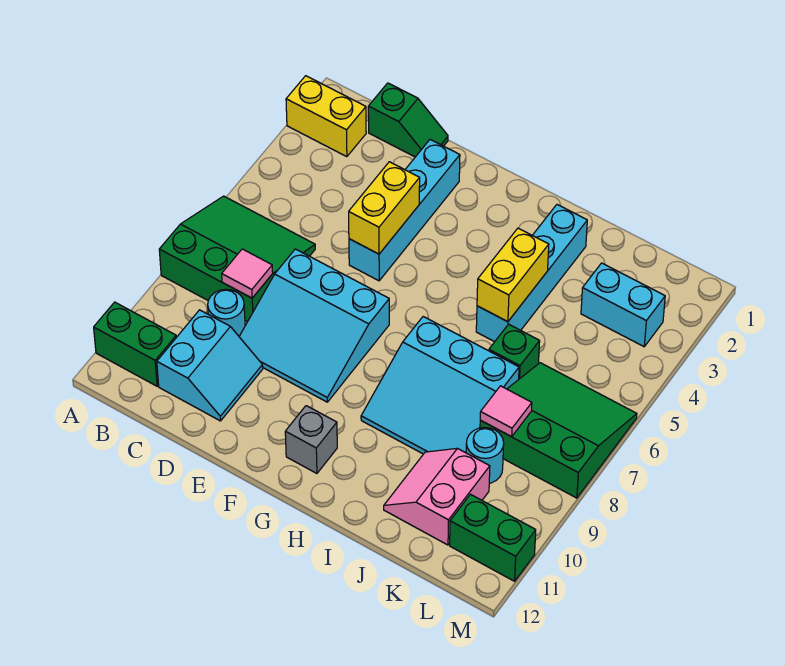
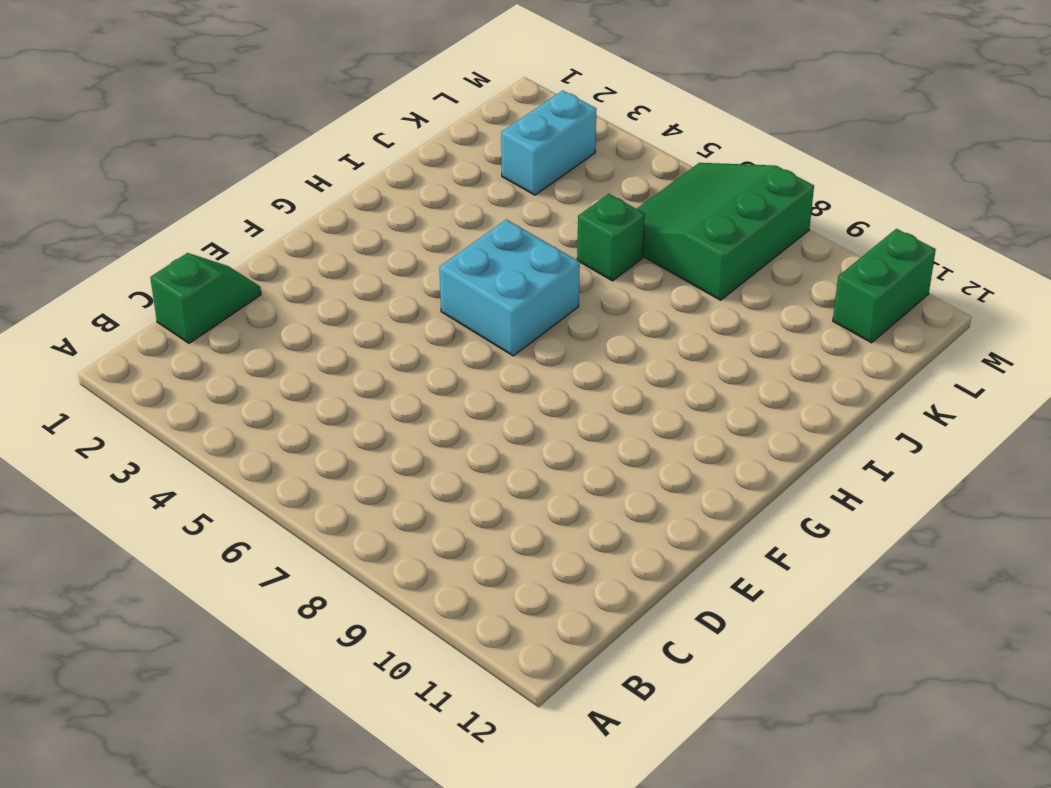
cyan 2x2 brick [440,219,580,356] -> none
none -> yellow 1x2 brick [286,76,366,157]
none -> green 3x3 slope [159,196,315,322]
none -> green 1x2 brick [94,302,176,386]

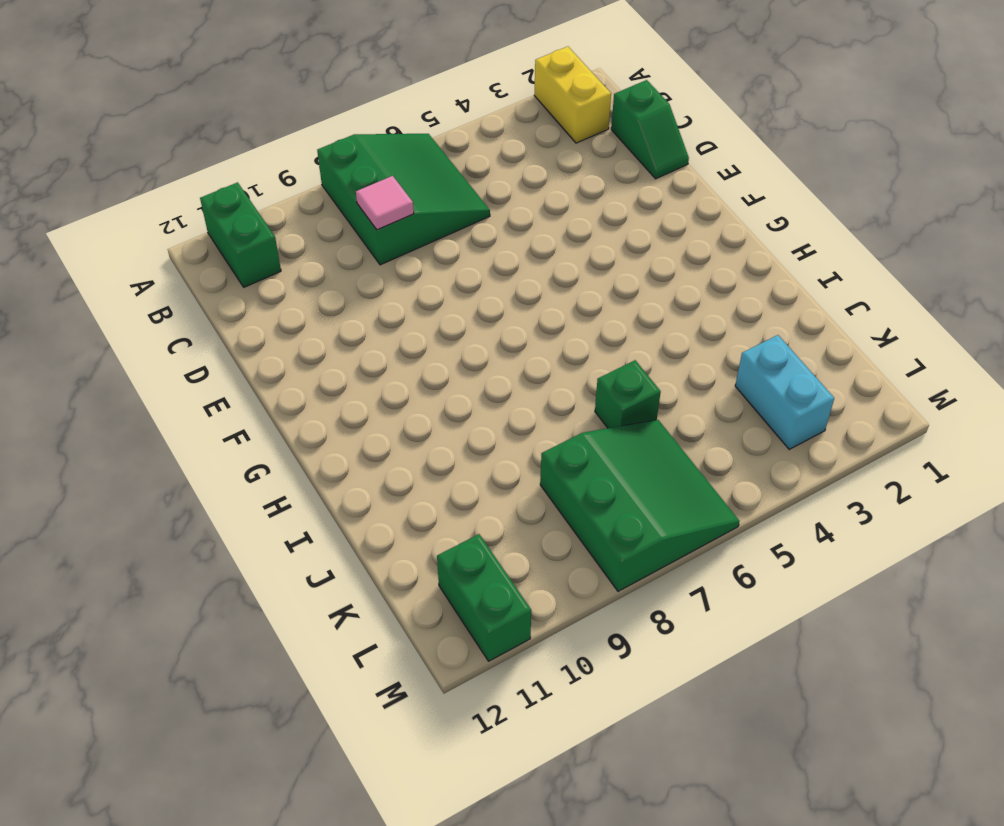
none -> cyan 1x1 round brick [208,289,245,336]
none -> cyan 2x2 slope [157,310,263,421]
none -> cyan 3x3 slope [239,249,389,402]

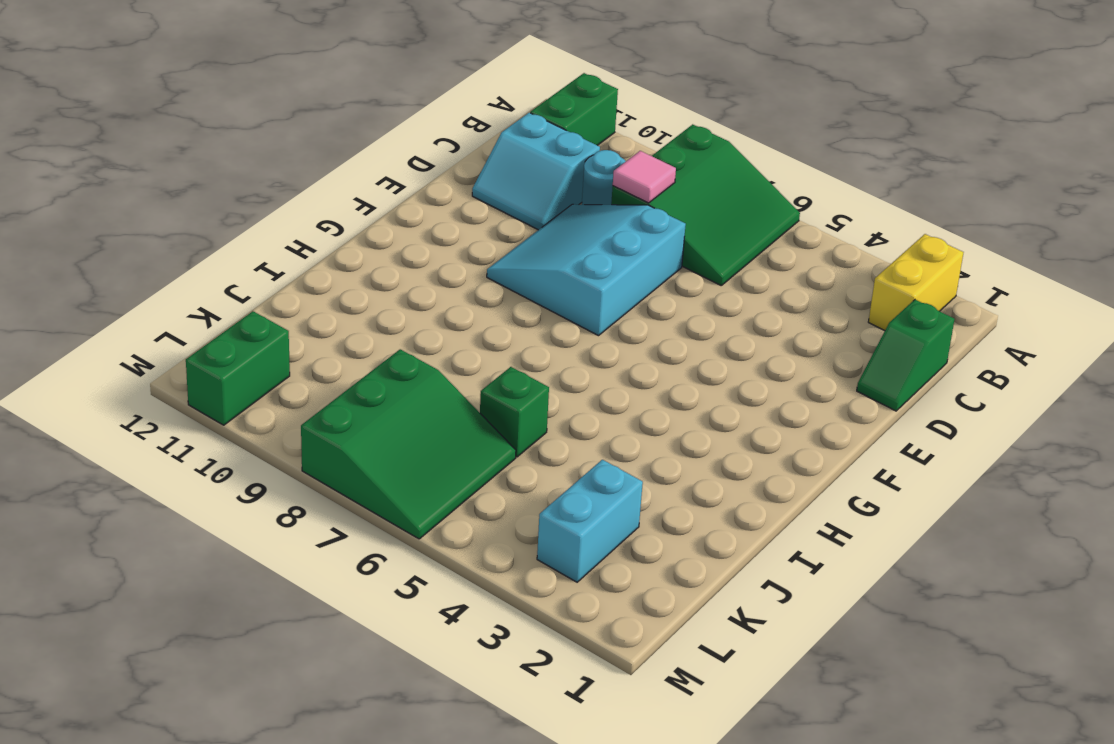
none -> cyan 1x4 brick [349,140,460,281]
none -> grey 1x1 brick [285,406,337,473]
none -> cyan 3x3 slope [361,317,519,454]

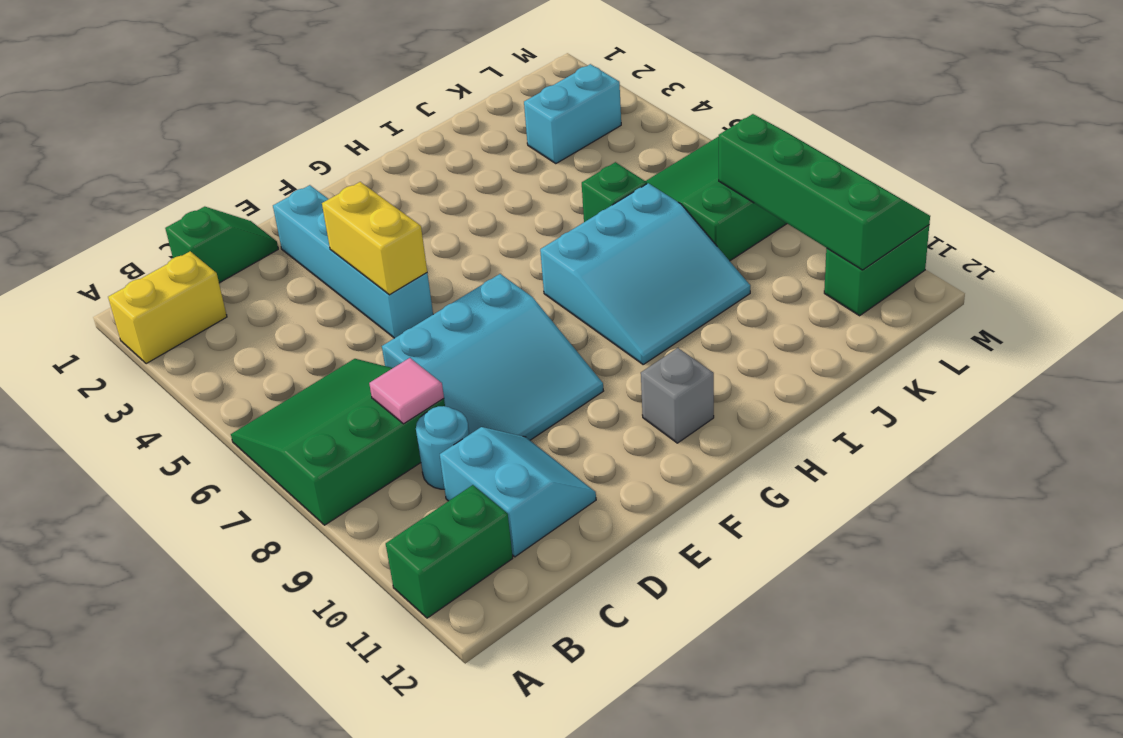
green 2x4 slope [719,114,930,270] -> none
none -> cyan 1x4 brick [476,205,587,342]
none -> pink 2x2 slope [384,448,490,545]
none -> cyan 1x1 round brick [466,428,504,483]

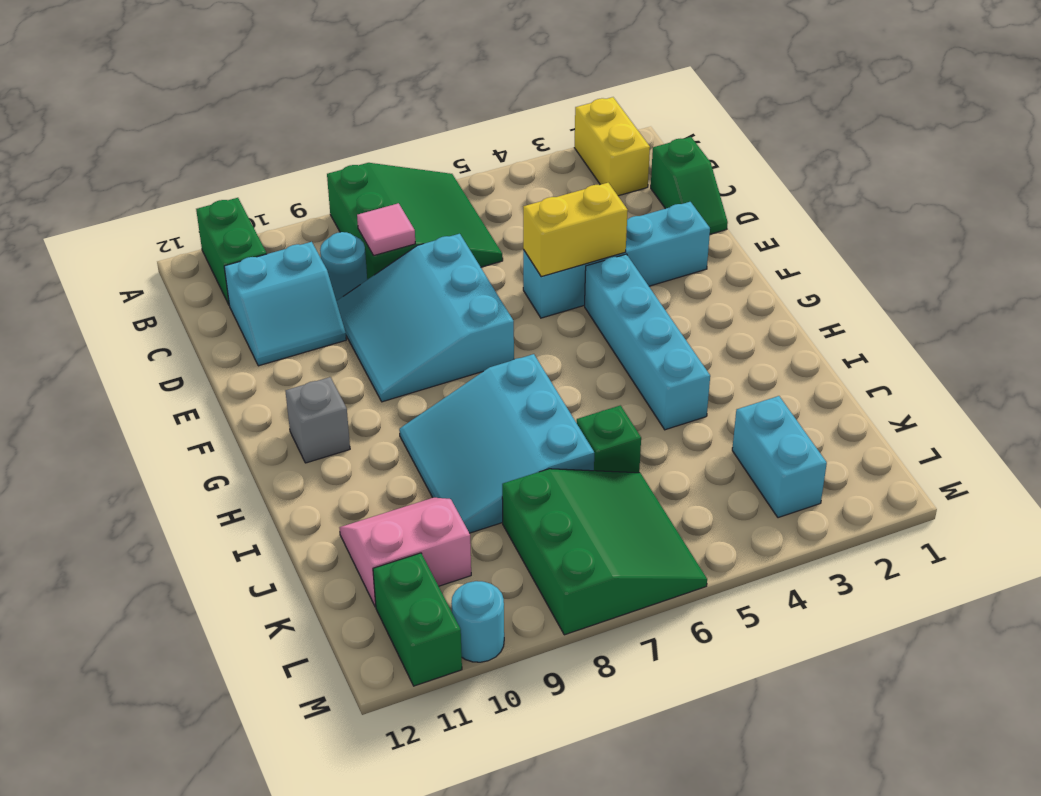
cyan 1x4 brick [585,254,710,430] -> cyan 1x4 brick turned to [476,205,587,342]
cyan 1x1 round brick [451,581,504,662] -> cyan 1x1 round brick moved to [466,428,504,483]
none -> yellow 1x2 brick [477,228,549,322]
none -> pink 1x1 tile [480,386,532,437]

